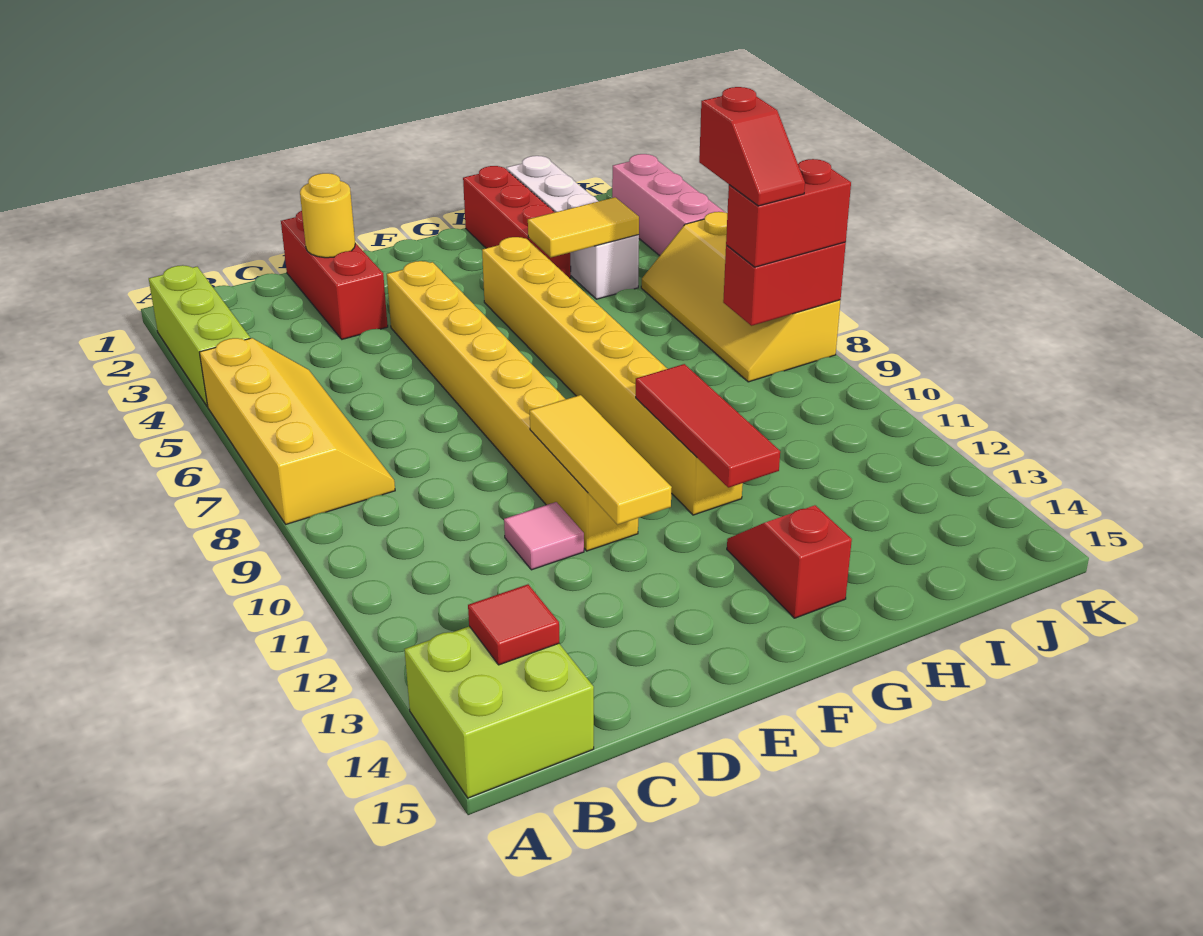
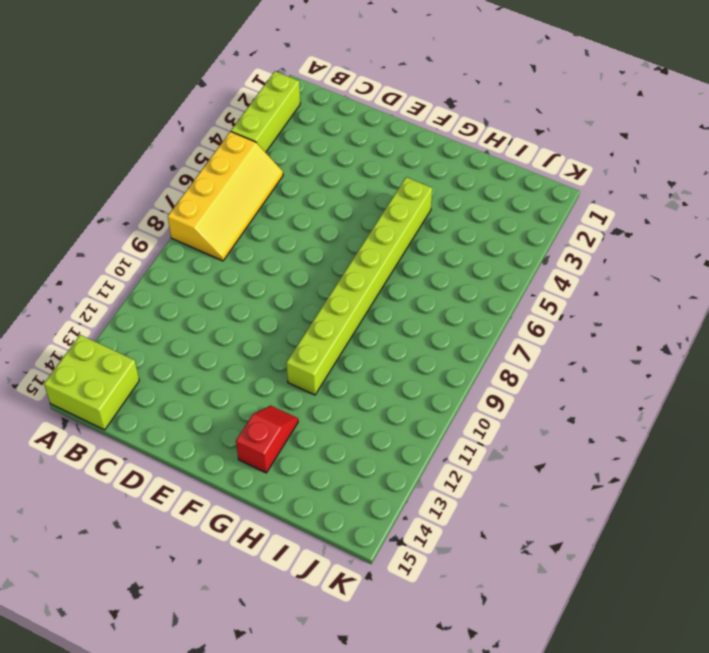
lime 1x8 brick [286,177,432,395] -> yellow 1x8 brick [482,237,743,515]
none -> red 1x3 brick [281,211,388,339]
none -> pink 1x1 tile [504,502,584,570]
none -> yellow 1x8 brick [387,261,638,551]

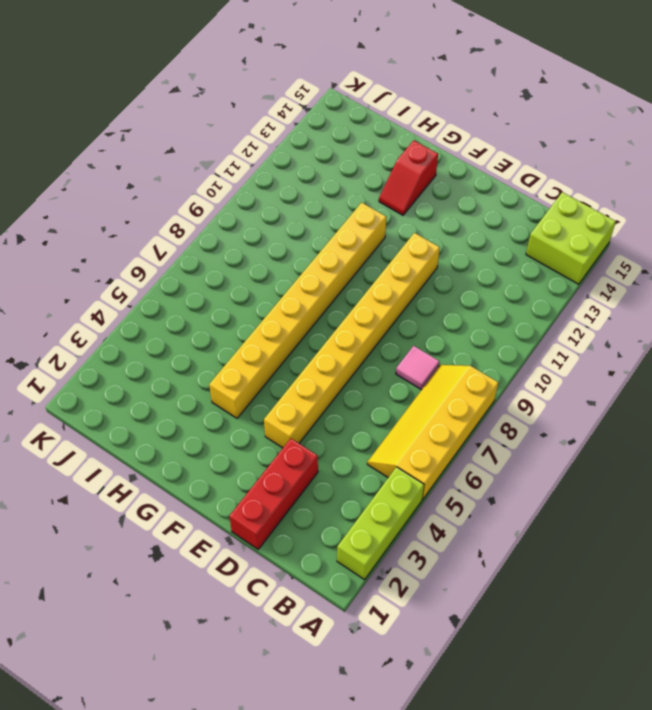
pink 1x1 tile [396,346,440,390] -> pink 1x1 tile moved to [504,502,584,570]
none -> red 1x3 brick [463,166,571,278]
none -> white 1x4 brick [506,156,639,299]
none -> yellow 2x4 slope [641,212,840,382]

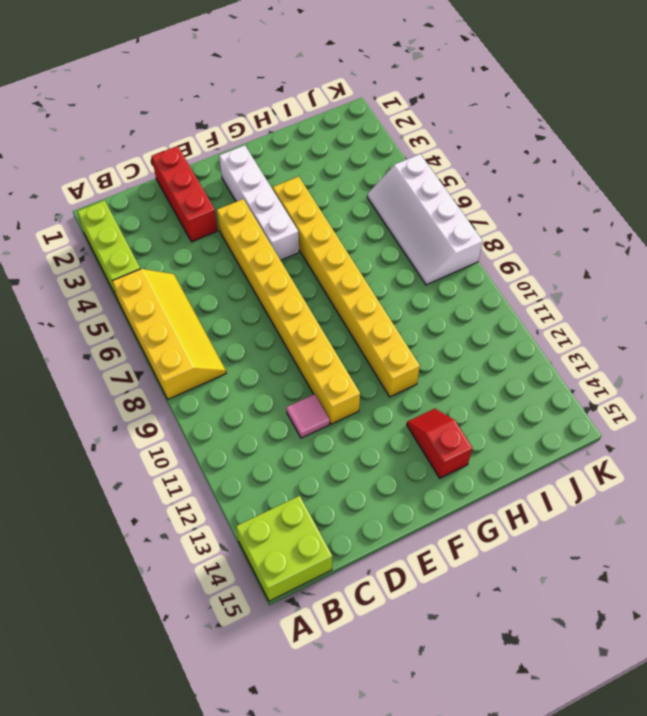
white 1x4 brick [219,145,299,260] -> white 1x4 brick moved to [506,156,639,299]
white 2x4 slope [367,154,483,285] -> yellow 2x4 slope [641,212,840,382]
none -> red 1x3 brick [463,166,571,278]
none -> pink 1x3 brick [612,154,724,256]
none -> red 1x1 tile [468,584,559,665]

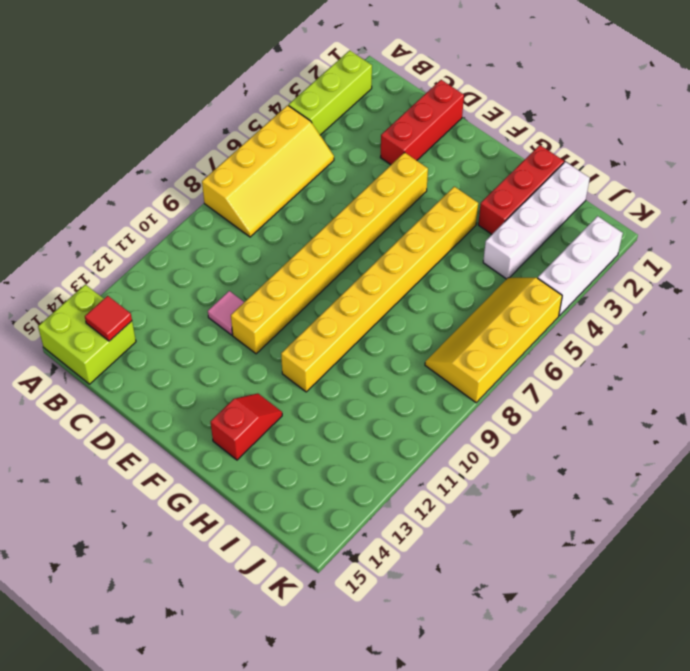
white 1x3 brick [538,216,623,316] -> pink 1x3 brick [612,154,724,256]
none -> yellow 1x1 round brick [300,173,355,258]
none -> yellow 1x3 tile [530,395,672,525]
none -> red 1x3 tile [636,364,780,488]

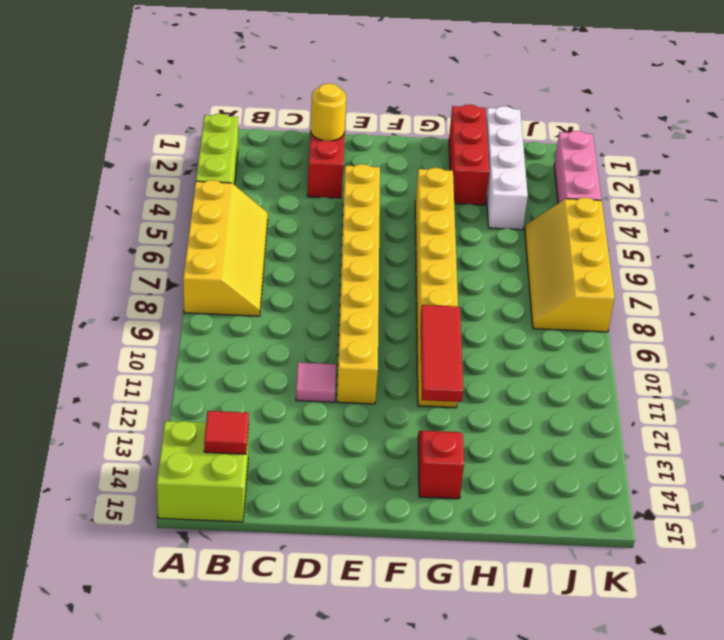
none -> yellow 1x3 tile [530,395,672,525]
none -> yellow 1x2 tile [528,197,639,257]
none -> red 1x2 brick [723,242,846,326]

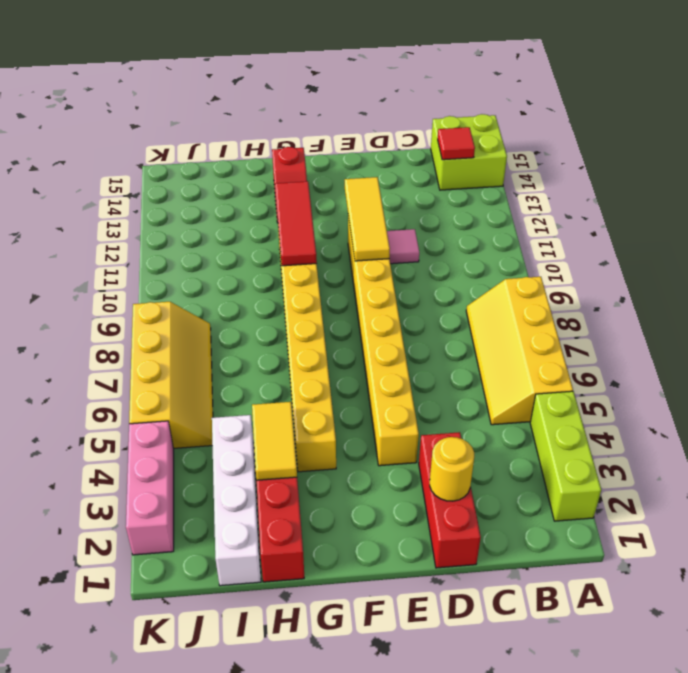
yellow 1x2 tile [252,402,297,480] -> yellow 1x2 tile turned to [528,197,639,257]
none -> red 1x2 brick [723,242,846,326]
none -> red 1x2 brick [726,159,851,267]
none -> red 1x2 slope [699,87,805,206]

